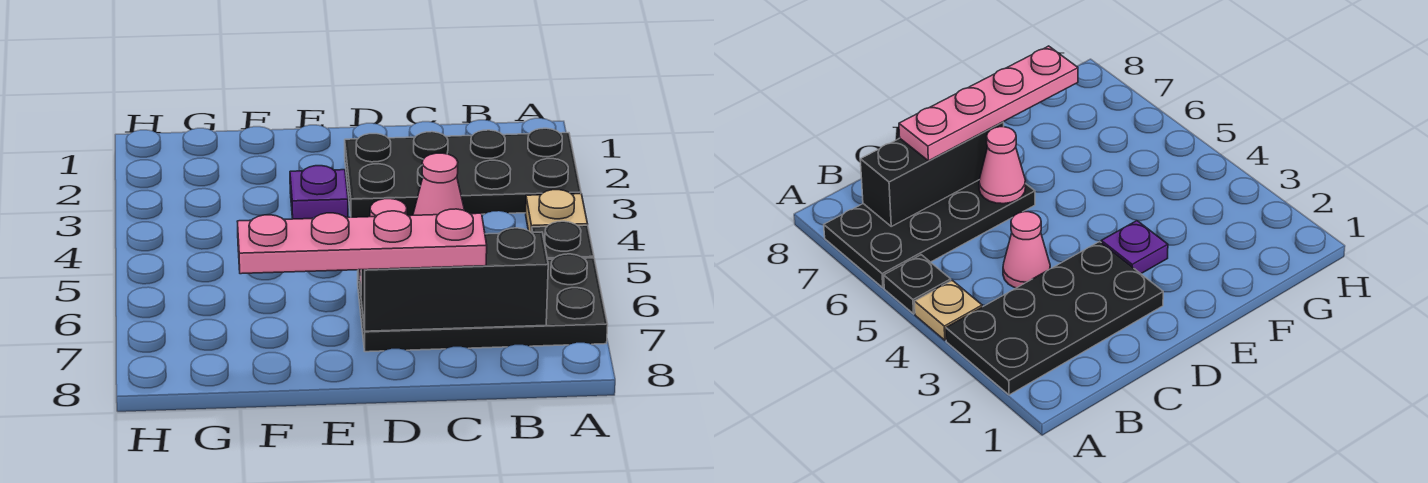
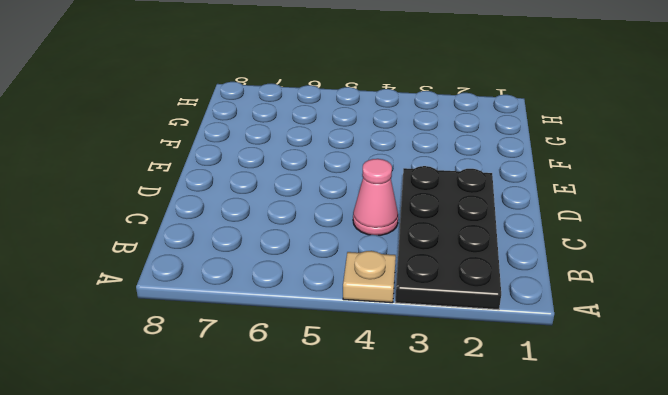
none -> black 1x1 plate [532,221,594,259]
none -> black 2x4 plate [358,254,608,352]

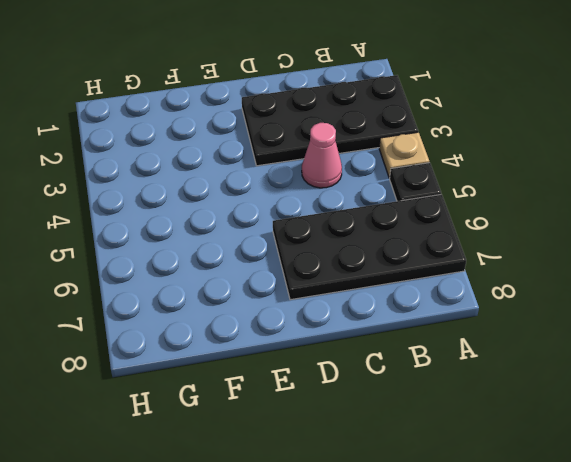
none -> purple 1x1 plate [290,166,348,219]
none -> black 1x3 brick [361,228,548,331]

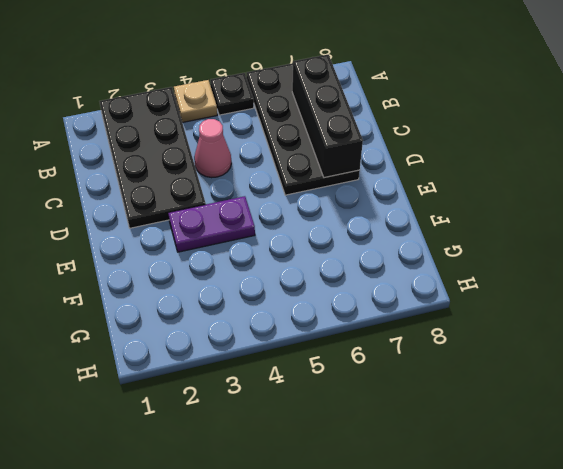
purple 1x2 plate [168,196,255,252] -> purple 1x1 plate [290,166,348,219]
none -> pink 1x1 cone [979,127,1026,204]
none -> pink 1x4 plate [237,209,487,274]

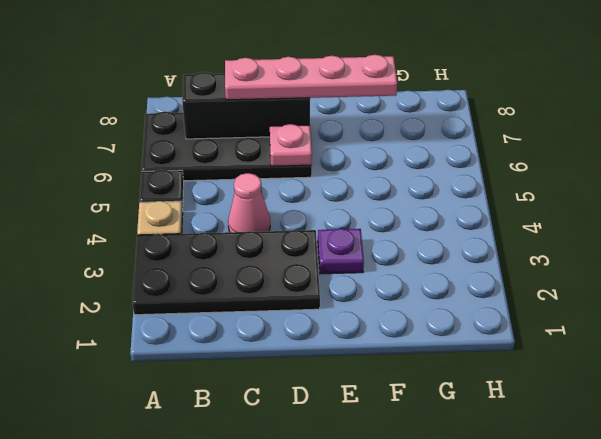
pink 1x1 plate [270,124,312,166] -> pink 1x1 cone [979,127,1026,204]

